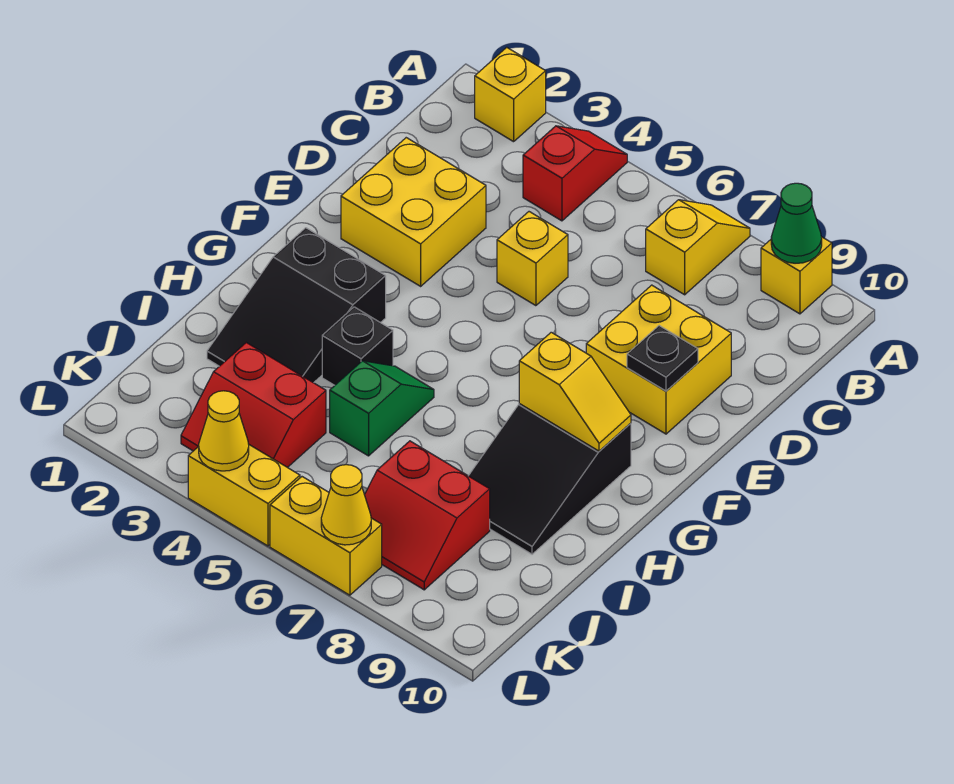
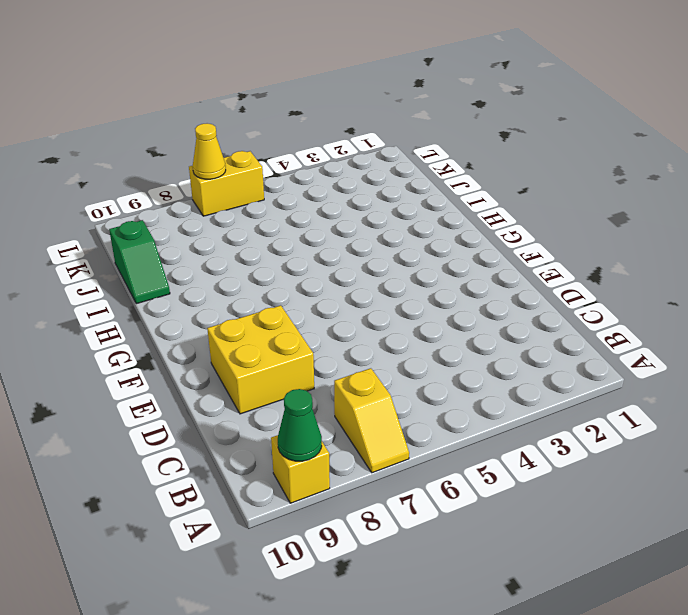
green 1x2 slope [109,220,170,304] -> green 1x2 slope moved to [330,361,434,456]
none -> yellow 1x1 brick [475,47,546,142]
none -> red 1x2 slope [523,126,627,221]
none -> yellow 2x2 brick [341,138,486,286]

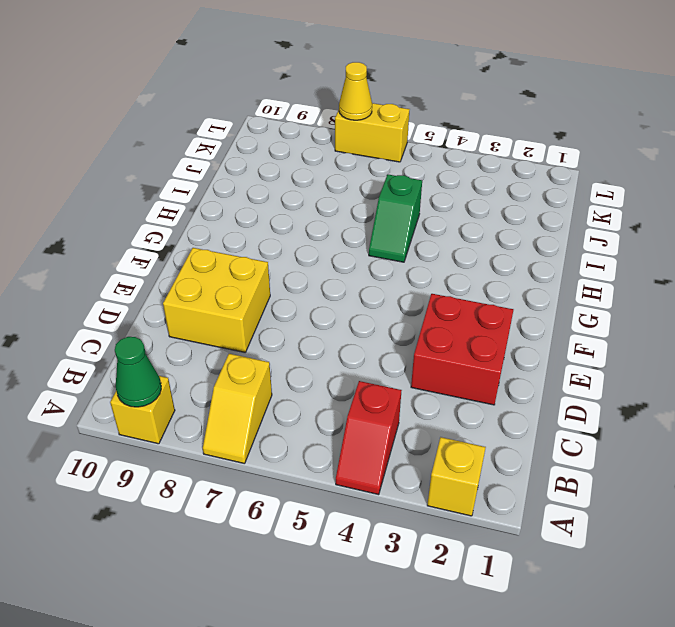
red 2x2 brick [411,294,513,405] -> yellow 2x2 brick [341,138,486,286]
none -> yellow 1x1 brick [497,212,568,306]
none -> black 2x3 slope [207,228,386,383]
none -> black 2x3 slope [469,404,631,554]

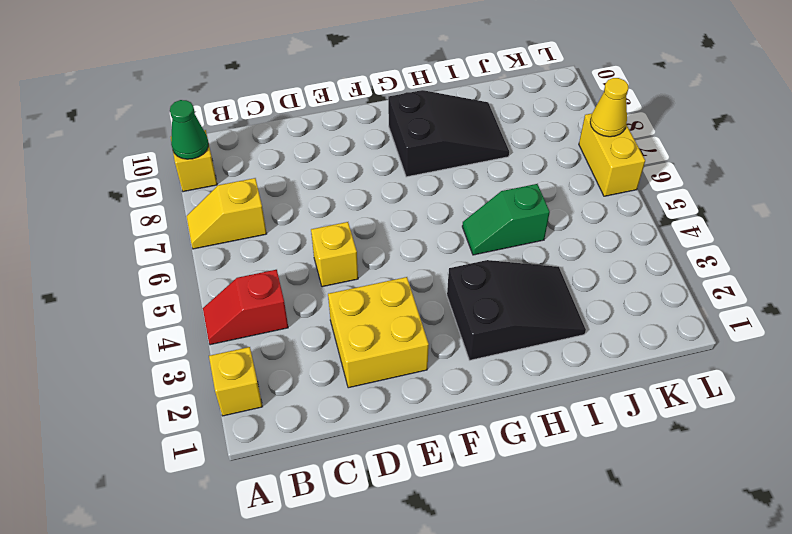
none -> yellow 2x2 brick [586,285,731,434]
none -> black 1x1 brick [322,307,393,385]
none -> red 2x2 slope [181,343,326,468]

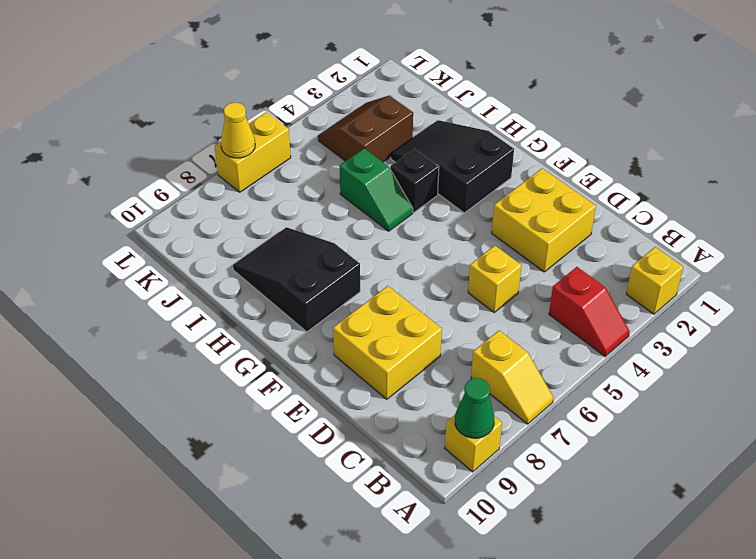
brown 2x2 slope [318,95,413,162] -> red 2x2 slope [181,343,326,468]
none -> red 2x2 slope [364,441,490,590]
none -> yellow 1x2 brick [188,445,300,546]
none -> black 1x1 plate [627,326,698,391]

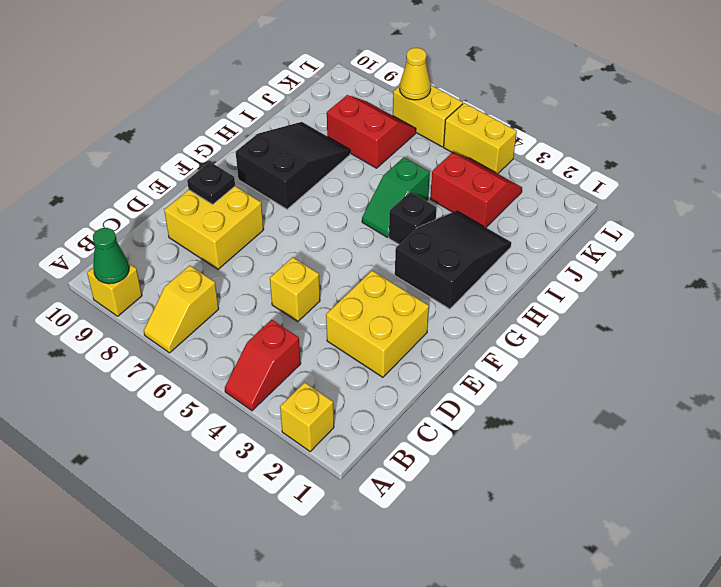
none -> yellow 1x2 slope [519,332,631,451]
none -> yellow 1x1 cone [199,391,249,471]

